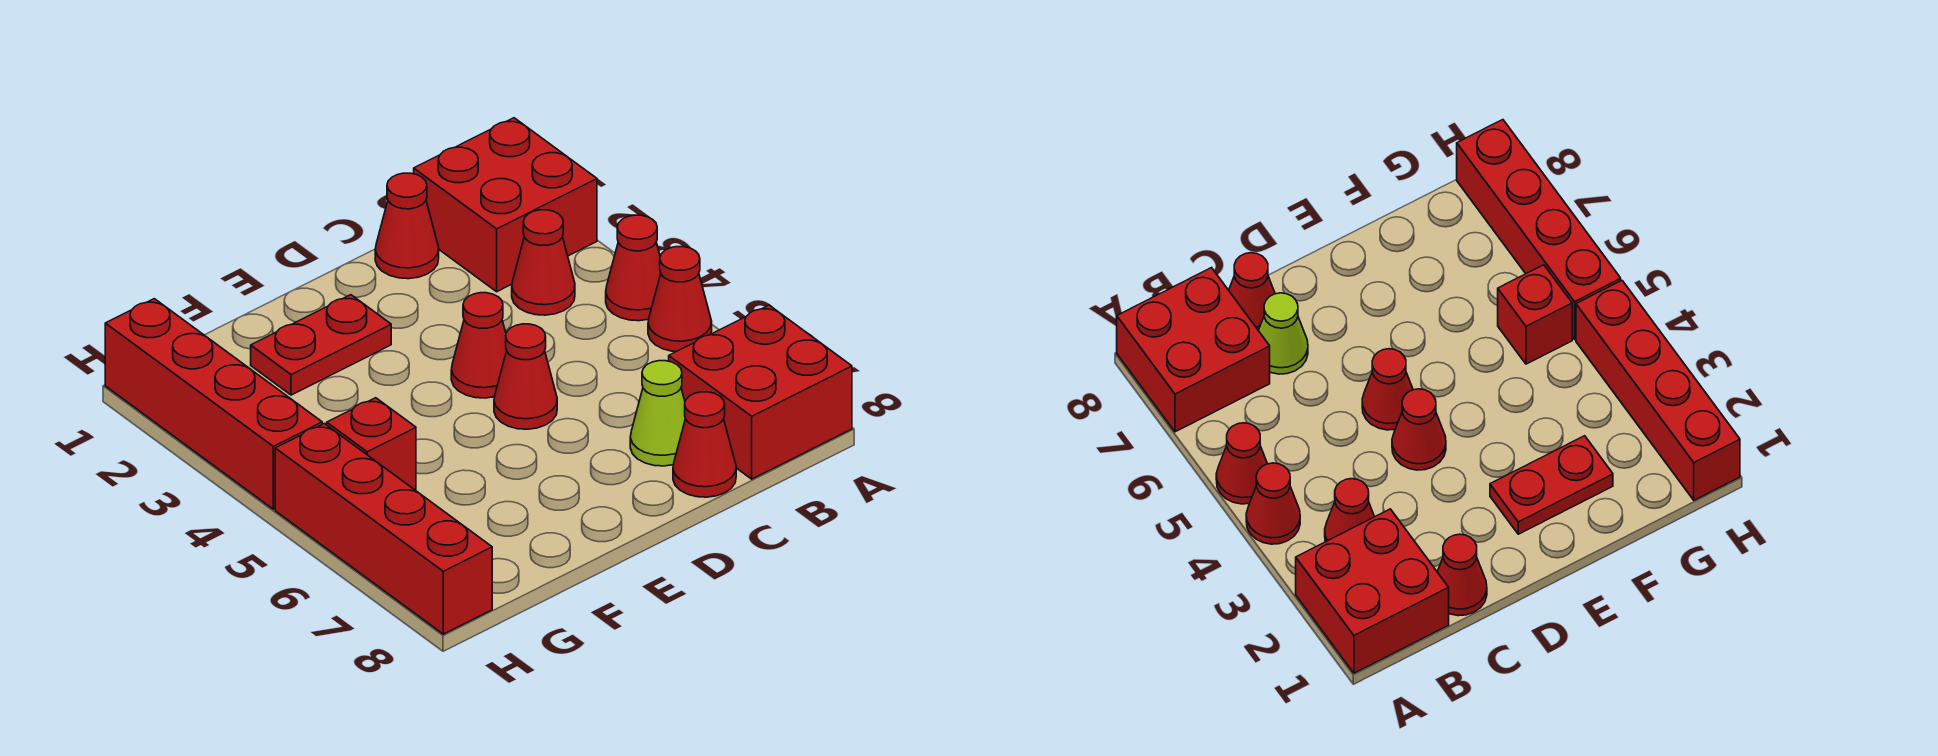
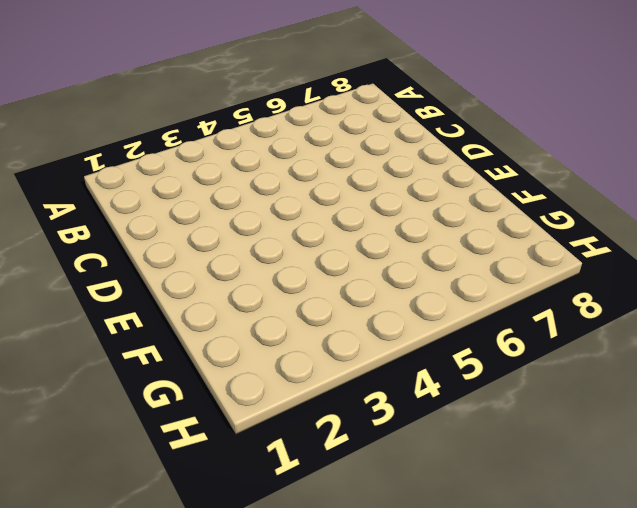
none -> red 2x2 brick [414,118,597,292]
none -> red 1x1 cone [606,215,661,321]
none -> red 1x1 cone [648,247,712,352]

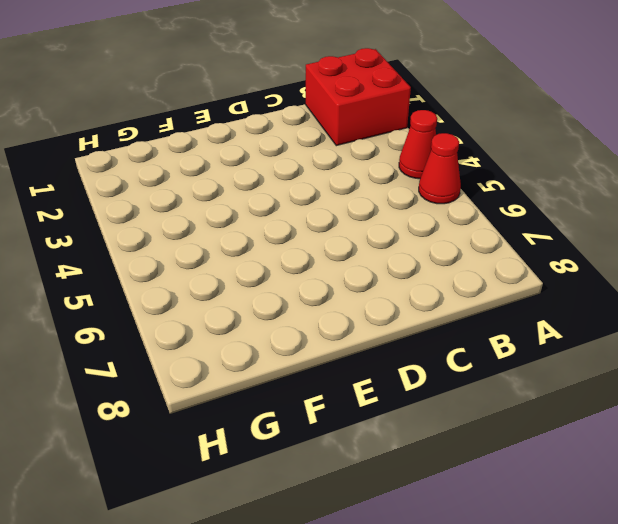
none -> red 2x2 brick [669,305,852,479]
none -> red 1x1 cone [512,210,575,315]
none -> red 1x1 cone [375,173,439,279]

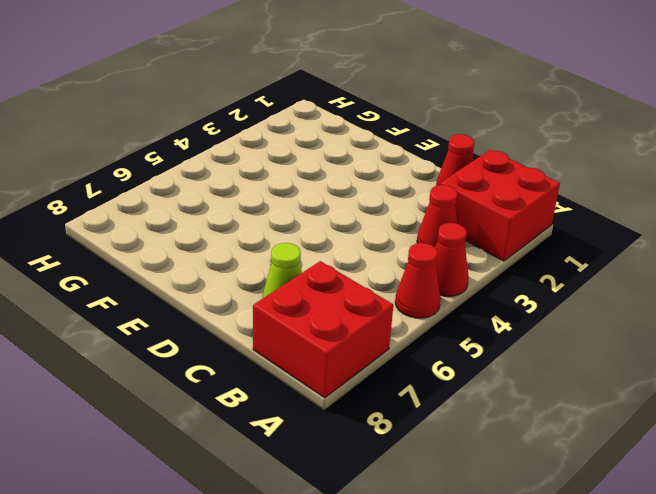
none -> red 1x1 cone [673,392,736,497]
none -> red 1x1 cone [451,293,506,398]
none -> red 1x1 cone [494,324,557,429]

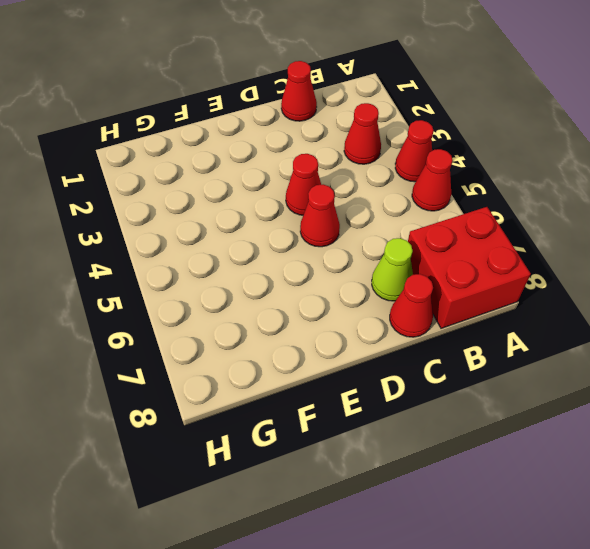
none -> red 2x2 brick [414,118,597,292]
none -> red 1x2 plate [251,295,391,395]
none -> red 1x1 brick [327,398,416,490]

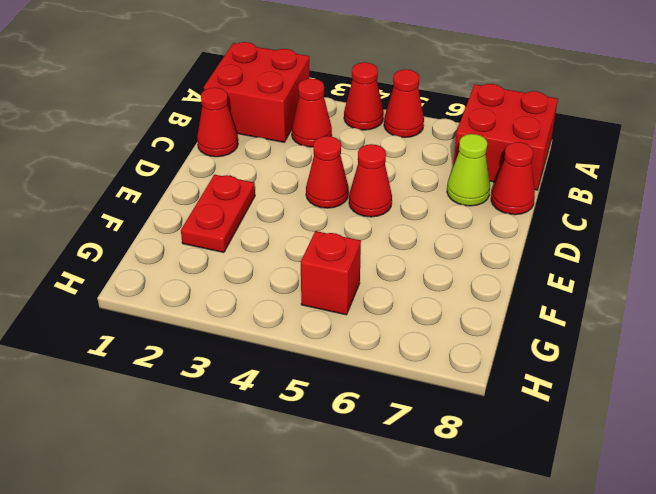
none -> red 1x4 brick [105,299,322,509]
none -> red 1x4 brick [275,424,492,634]

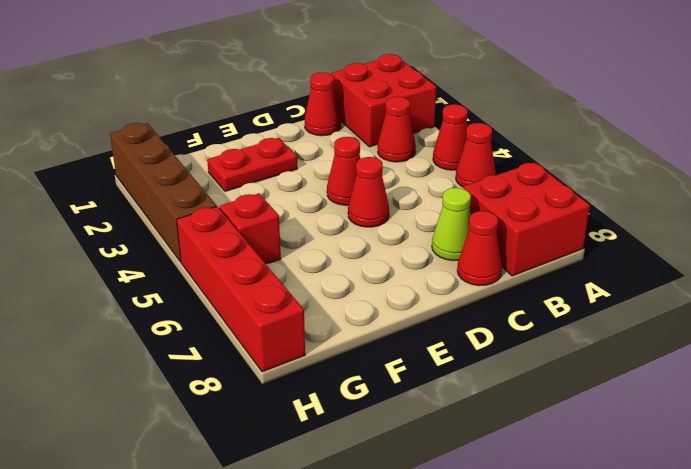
brown 1x4 brick [110,123,217,262] -> red 1x4 brick [105,299,322,509]

